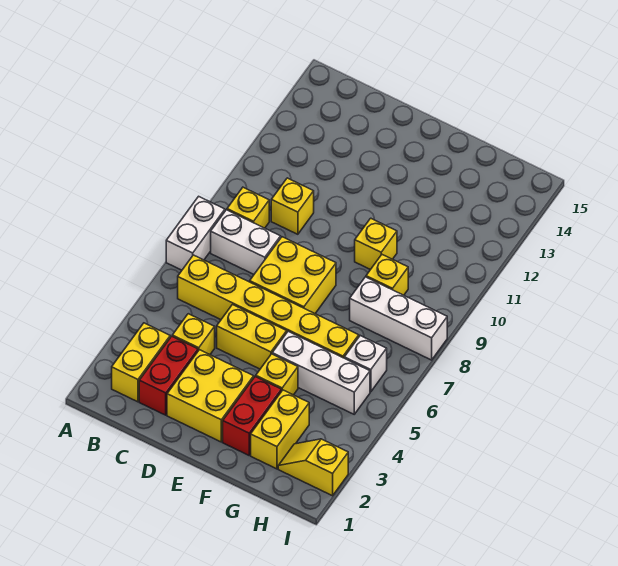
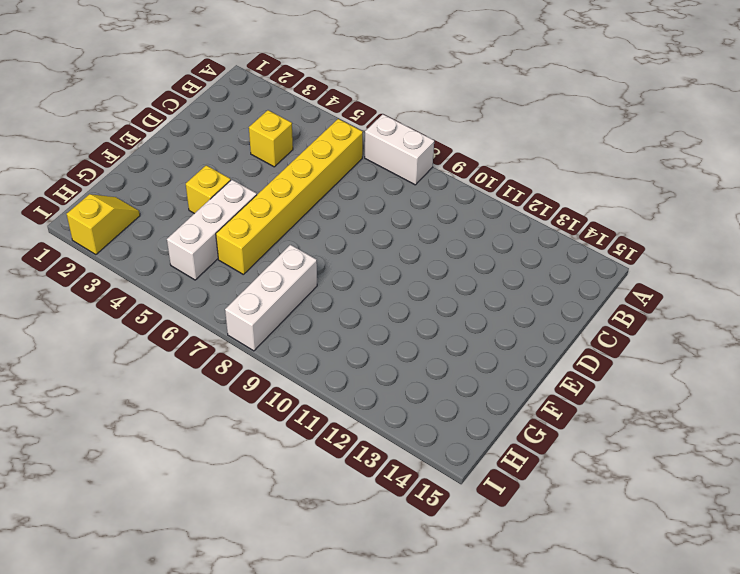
none -> yellow 1x2 brick [112,323,170,402]
none -> white 1x2 brick [211,210,281,274]
none -> yellow 1x1 brick [227,187,269,228]

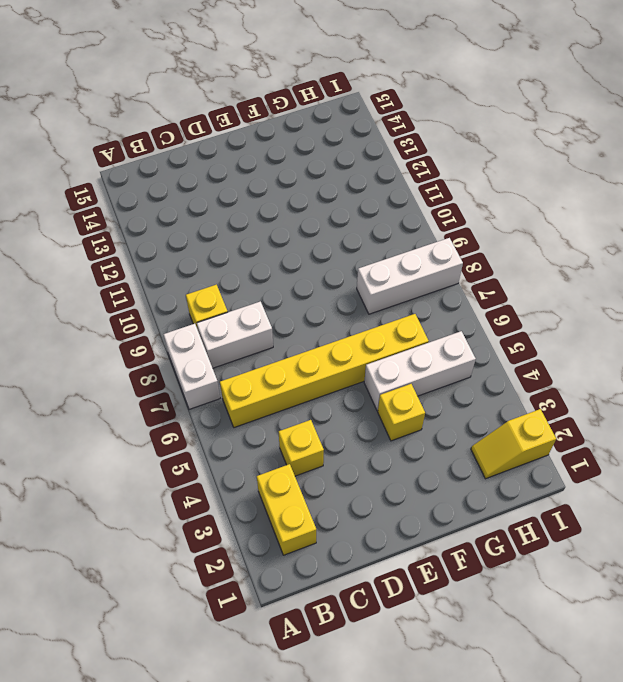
none -> red 1x2 brick [139,336,198,415]
none -> yellow 1x1 brick [271,178,314,234]
none -> yellow 2x2 brick [167,350,254,442]

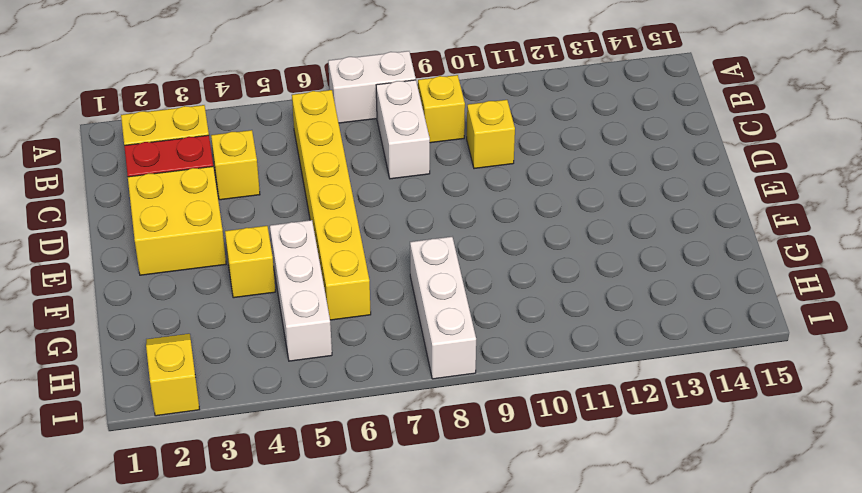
none -> yellow 1x2 brick [217,305,287,369]
none -> yellow 2x2 brick [250,237,336,313]
none -> red 1x2 brick [223,377,281,455]

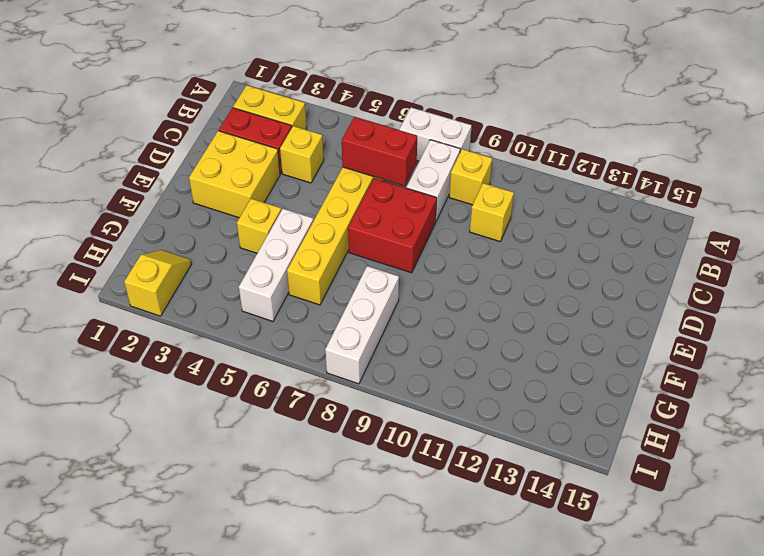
red 1x2 brick [342,117,417,186] -> red 1x2 brick moved to [223,377,281,455]
red 2x2 brick [348,178,437,273] -> yellow 2x2 brick [250,237,336,313]
none -> yellow 1x2 brick [217,305,287,369]
none -> yellow 1x1 brick [355,218,397,270]
none -> yellow 1x2 brick [251,390,309,469]

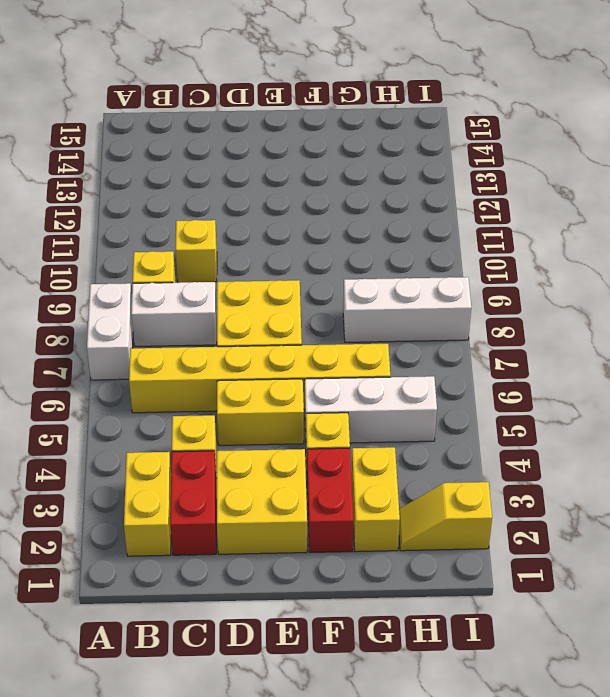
none -> yellow 1x1 brick [355,218,397,270]
none -> yellow 1x1 brick [366,255,408,295]
none -> white 1x1 brick [344,336,387,392]

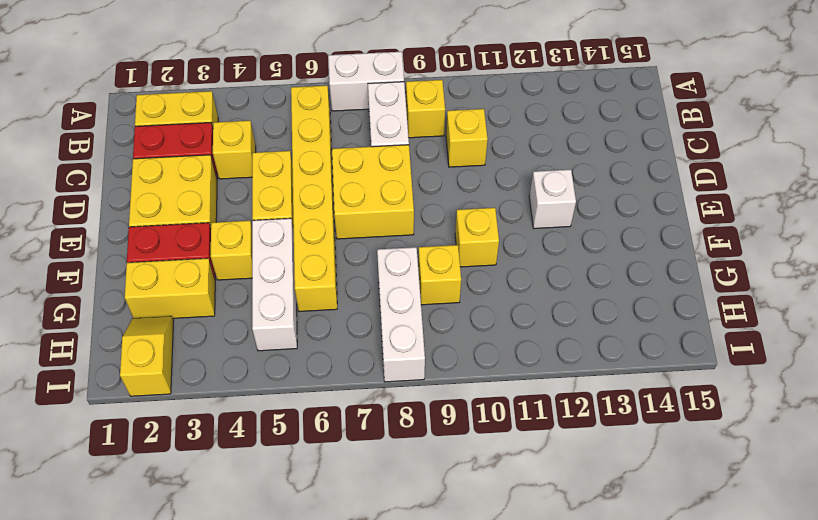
white 1x1 brick [529,170,576,229] -> white 1x1 brick moved to [344,336,387,392]

